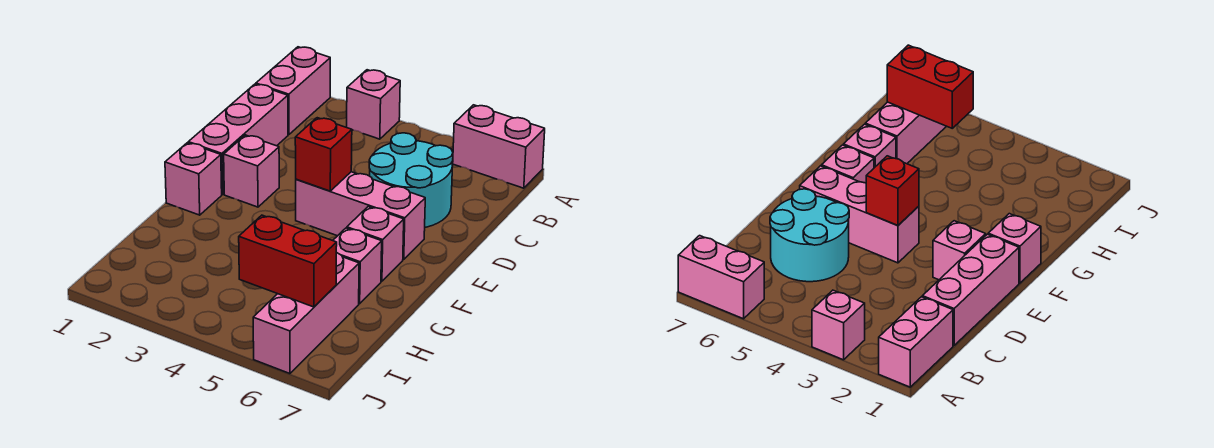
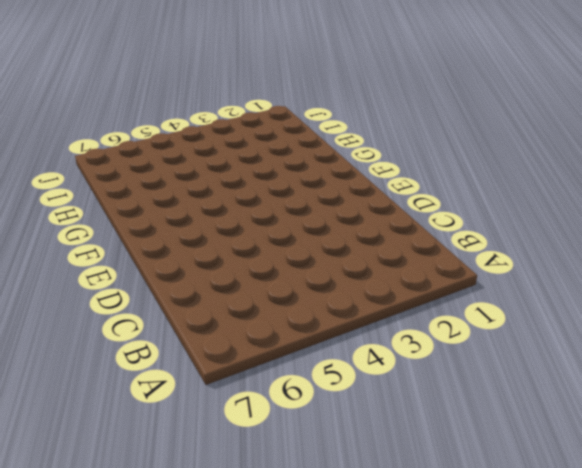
none -> pink 1x2 brick [256,47,330,135]
none -> pink 1x1 brick [347,70,400,139]
none -> pink 1x2 brick [453,105,545,188]

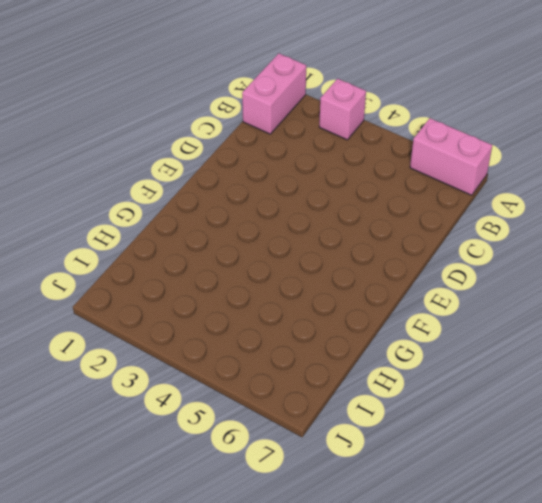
none -> pink 1x3 brick [188,84,288,194]
none -> cyan 2x2 round brick [369,133,453,227]
none -> pink 1x1 brick [224,135,279,207]

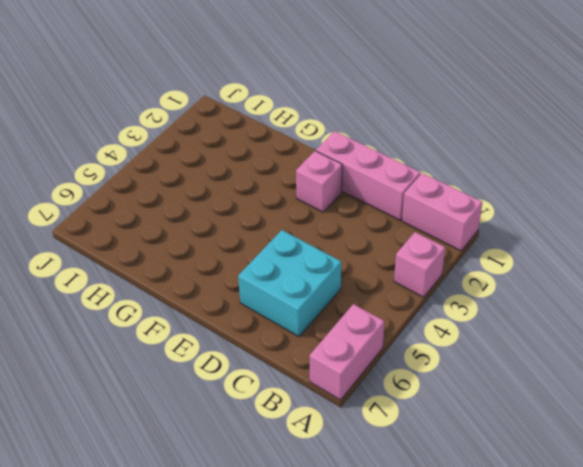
cyan 2x2 brick [238,230,341,337] -> cyan 2x2 round brick [369,133,453,227]
none -> pink 1x3 brick [296,172,425,259]
none -> pink 1x1 brick [165,143,222,215]
none -> pink 1x1 brick [347,207,404,281]

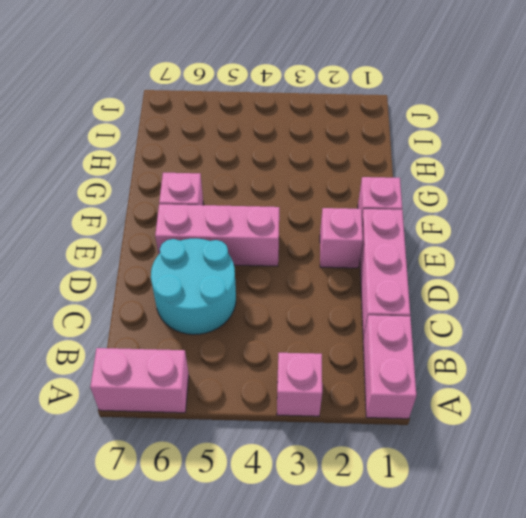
none -> pink 1x1 brick [333,228,382,304]
none -> pink 1x3 brick [253,253,359,374]
none -> red 1x1 brick [295,118,352,191]

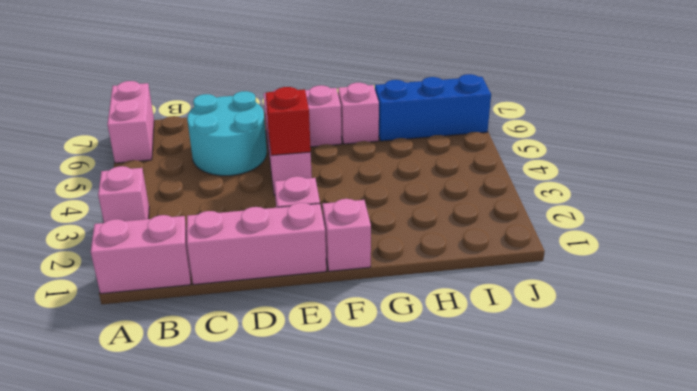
blue 1x3 brick [375,74,491,141] -> pink 1x3 brick [253,253,359,374]
none -> red 1x2 brick [239,215,337,307]

